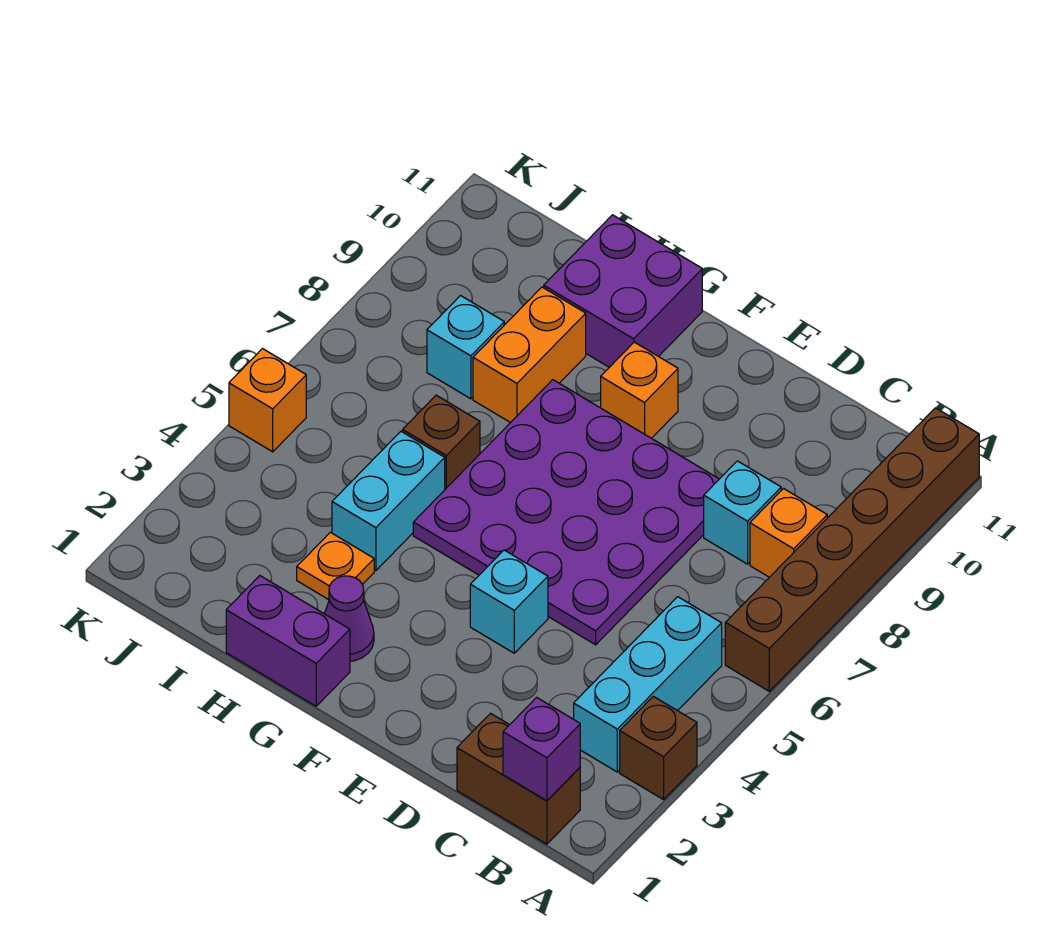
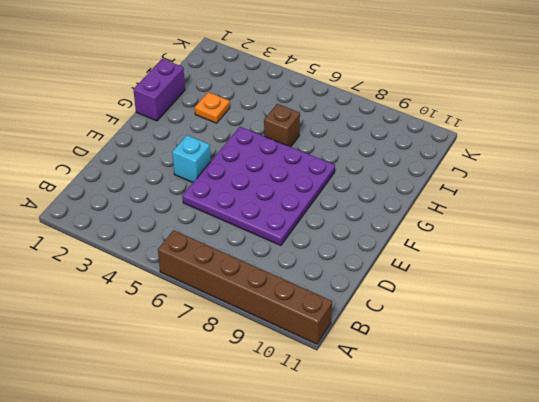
none -> brown 1x1 brick [620,696,697,800]
none -> brown 1x2 brick [457,713,580,844]
none -> cyan 1x3 brick [574,597,722,772]

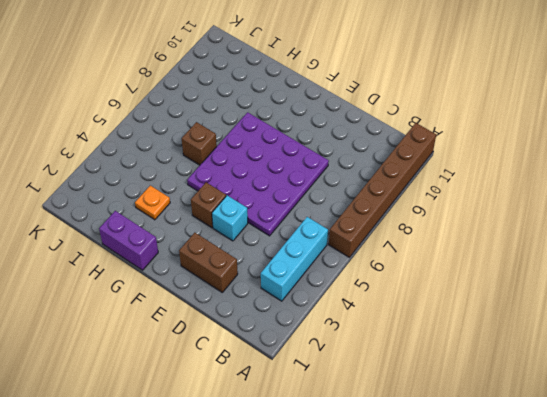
brown 1x2 brick [179,233,238,292] -> brown 1x2 brick moved to [457,713,580,844]
brown 1x1 brick [191,182,226,228] -> brown 1x1 brick moved to [620,696,697,800]
none -> orange 1x1 brick [750,489,827,577]
none -> cyan 1x1 brick [704,461,781,564]
none -> orange 1x1 brick [601,342,678,438]

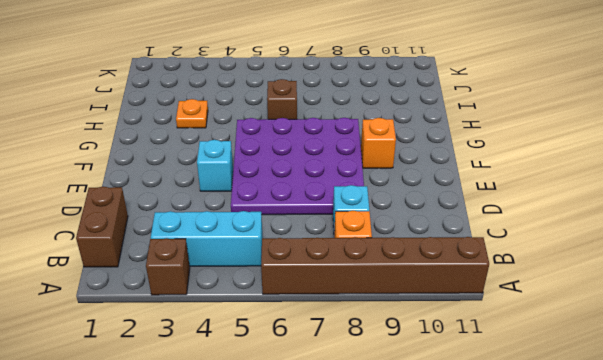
none -> purple 1x2 brick [226,576,350,706]
none -> purple 1x1 cone [325,576,374,661]
none -> purple 2x2 brick [544,215,702,367]

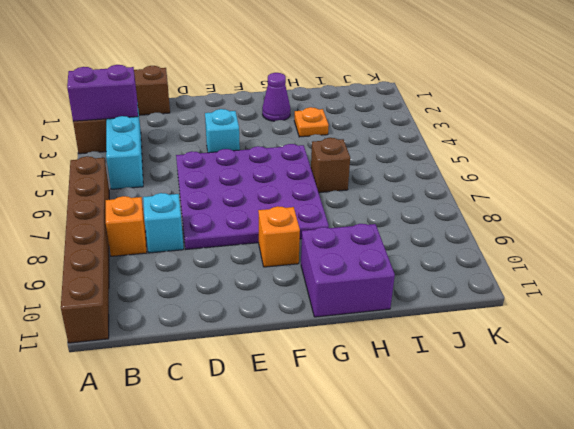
purple 1x2 brick [67,65,138,121] -> purple 1x2 brick moved to [226,576,350,706]
none -> cyan 1x2 brick [332,432,445,571]
none -> orange 1x2 brick [473,287,586,423]
none -> cyan 1x1 brick [427,296,504,399]

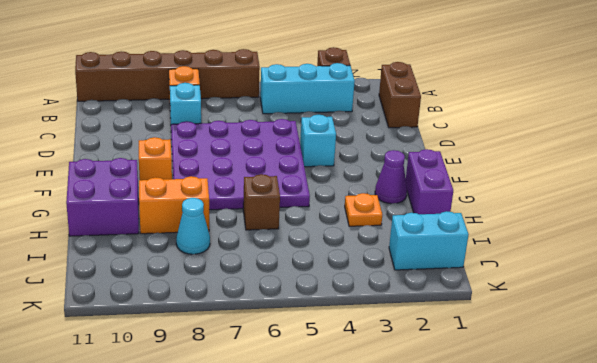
cyan 1x1 cone [176,198,210,254] -> cyan 1x1 brick [427,296,504,399]
cyan 1x2 brick [389,211,469,270] -> cyan 1x2 brick moved to [332,432,445,571]
none -> orange 1x1 brick [229,349,306,452]
none -> purple 1x1 brick [503,697,580,801]

